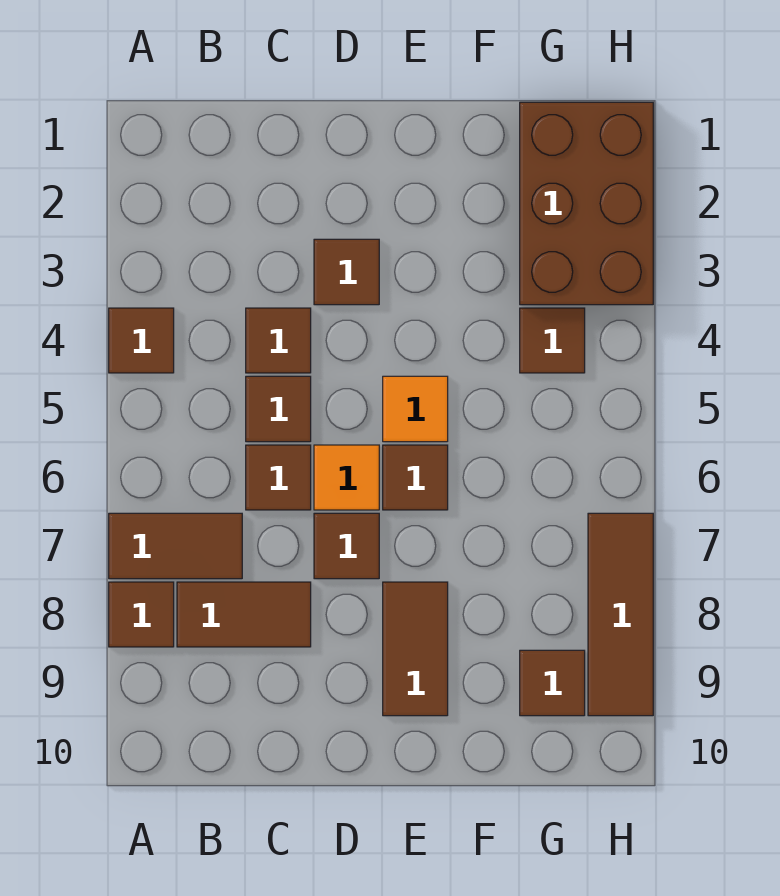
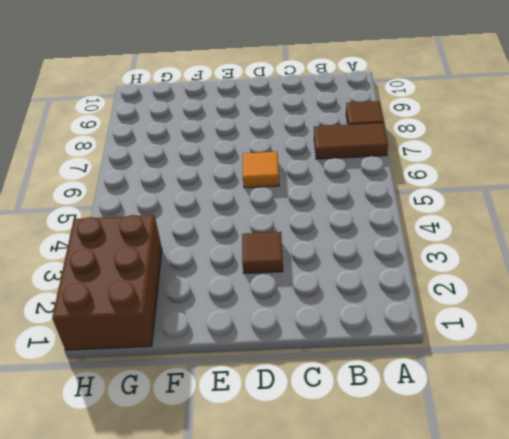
none -> brown 1x1 tile [109,308,174,373]
none -> brown 1x2 tile [177,582,311,647]
none -> brown 1x1 tile [246,308,311,373]

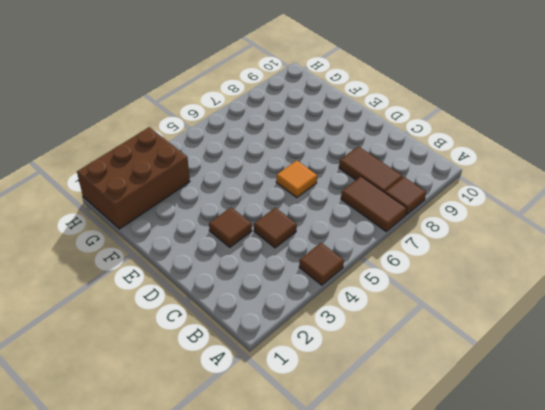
none -> brown 1x1 tile [246,376,311,442]
none -> brown 1x1 tile [246,445,311,510]
none -> brown 1x1 tile [314,513,379,579]

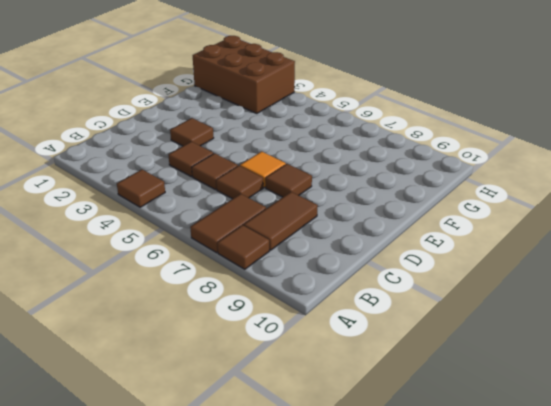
none -> orange 1x1 tile [383,376,448,442]
none -> brown 1x1 tile [383,445,448,510]
none -> brown 1x2 tile [383,582,448,716]

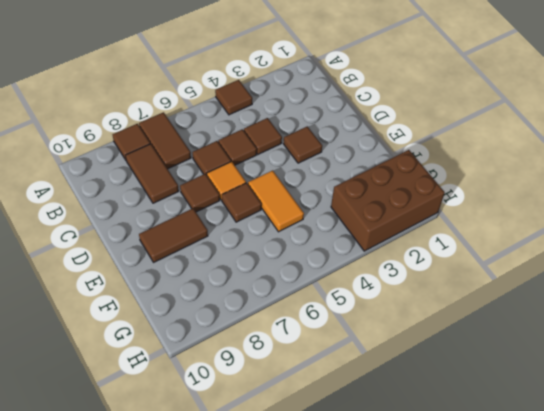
orange 1x2 tile [248,170,304,232] -> orange 1x1 tile [383,376,448,442]
none -> brown 1x1 tile [520,308,585,373]
none -> brown 1x1 tile [520,650,585,716]
none -> brown 1x3 tile [588,513,653,716]

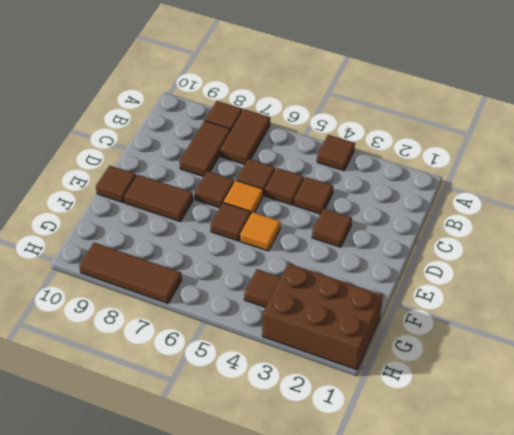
brown 1x1 tile [96,166,136,202] -> brown 1x1 tile moved to [520,650,585,716]

